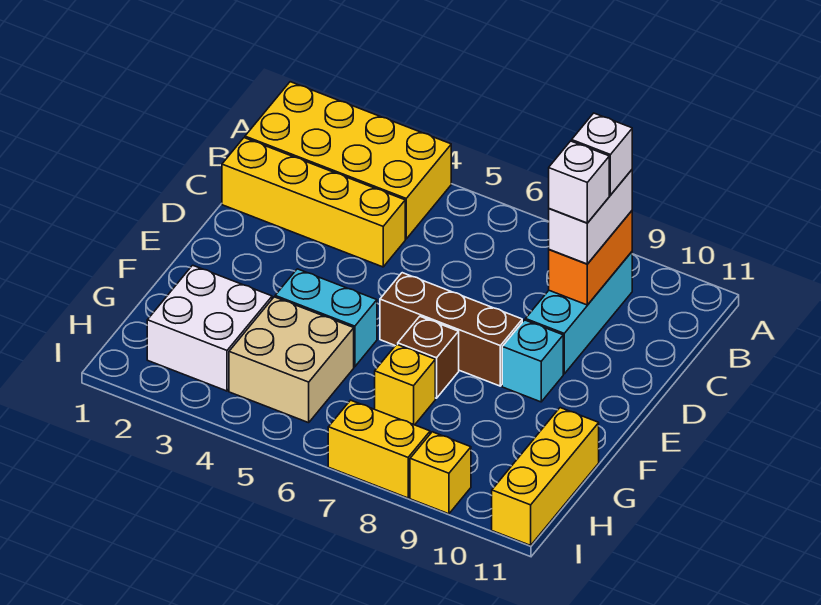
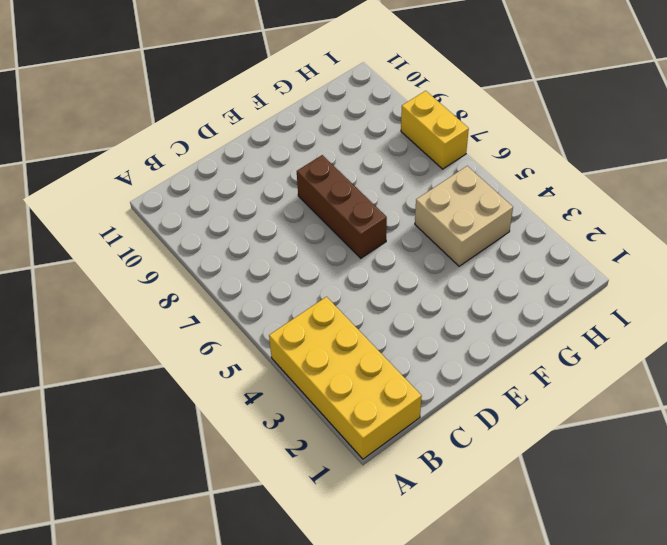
none -> cyan 1x3 brick [525,252,632,374]
none -> yellow 1x4 brick [222,138,405,267]
none -> cyan 1x1 brick [502,320,563,402]

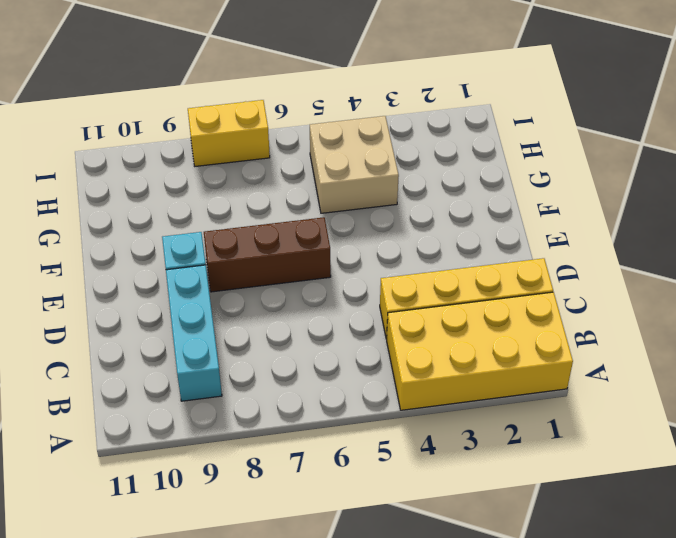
none -> cyan 1x2 brick [275,269,377,367]
none -> brown 1x1 brick [398,317,459,398]
none -> white 2x2 brick [147,265,272,391]

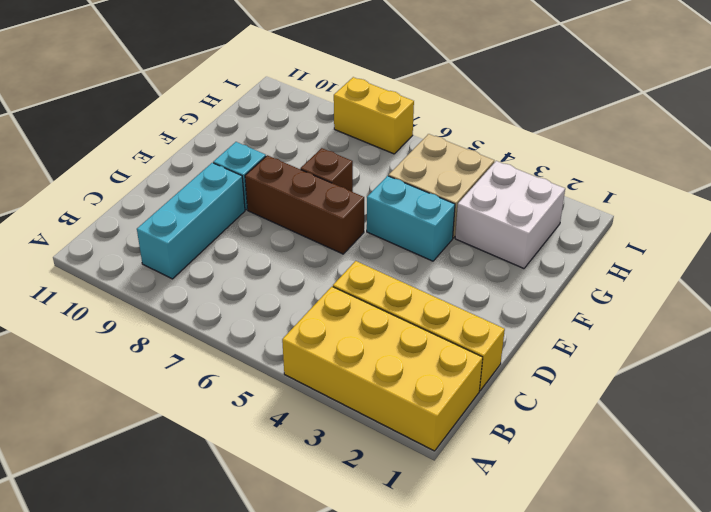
none -> yellow 1x1 brick [375,344,435,425]
none -> yellow 1x3 brick [492,408,599,545]
none -> yellow 1x1 brick [410,432,471,514]

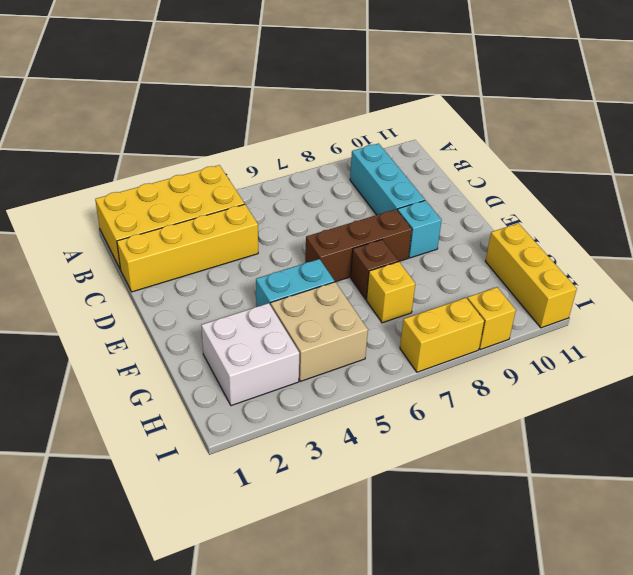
none -> orange 1x2 brick [549,211,632,305]
none -> white 1x2 brick [549,170,632,264]
none -> white 1x1 brick [572,113,632,195]

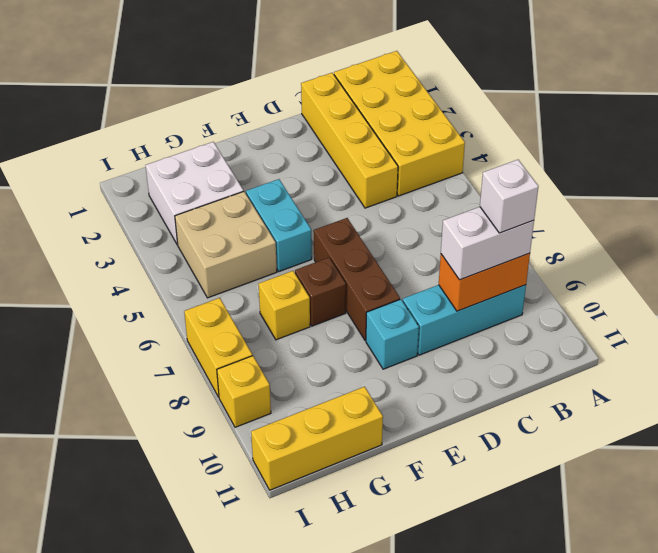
none -> white 1x1 brick [549,141,609,223]

